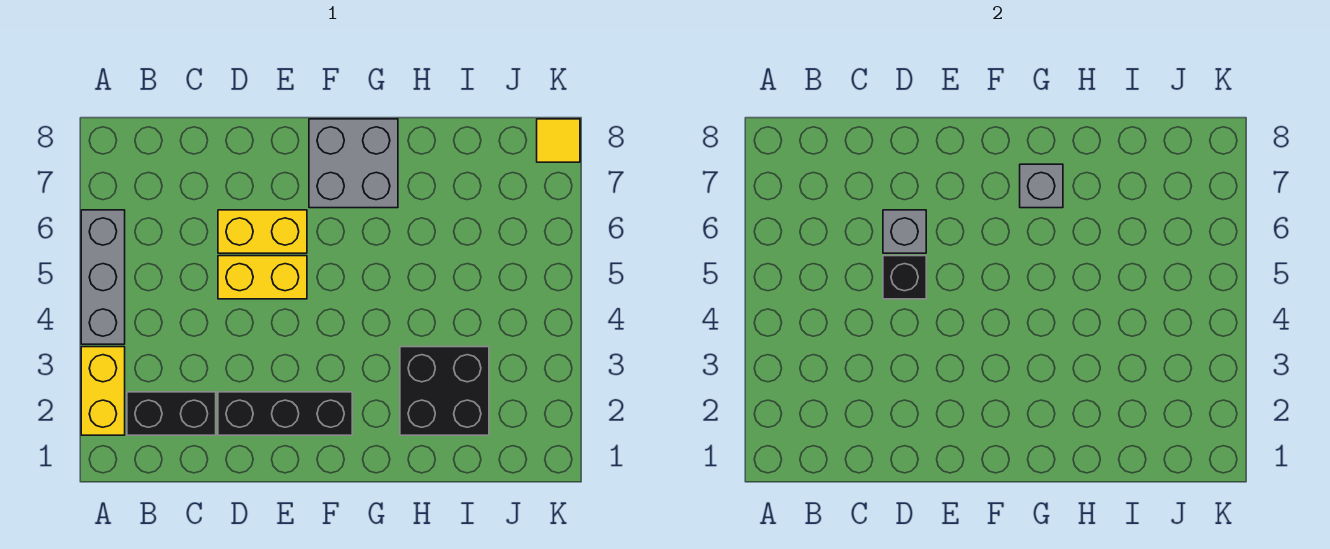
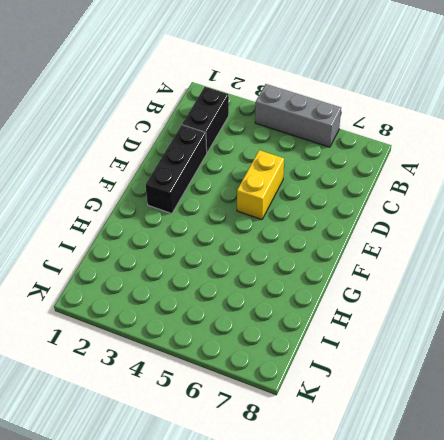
none -> yellow 1x2 brick [81,347,125,435]
none -> yellow 1x2 brick [218,210,307,253]
none -> grey 2x2 brick [309,119,398,208]

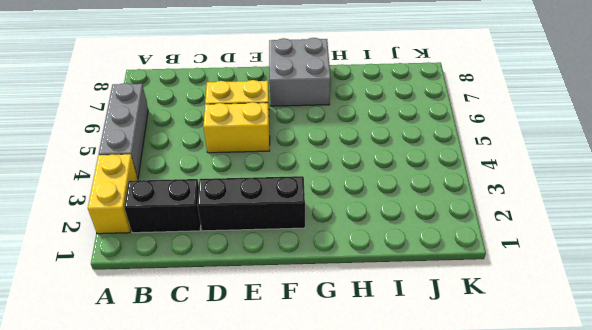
none -> black 2x2 brick [400,347,489,435]
none -> yellow 1x1 tile [537,119,580,162]
none -> black 1x1 brick [883,256,926,299]

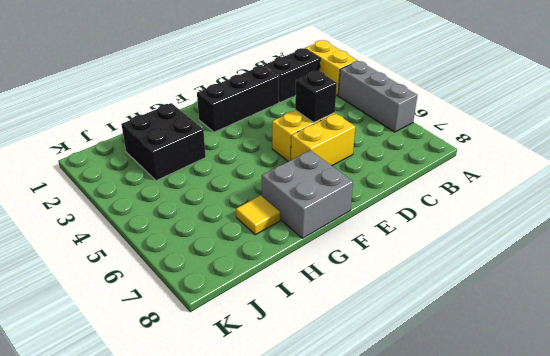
yellow 1x1 tile [236,196,280,235] -> yellow 1x1 tile moved to [537,119,580,162]
none -> grey 1x1 brick [883,210,926,253]
none -> grey 1x1 brick [1020,164,1063,208]

